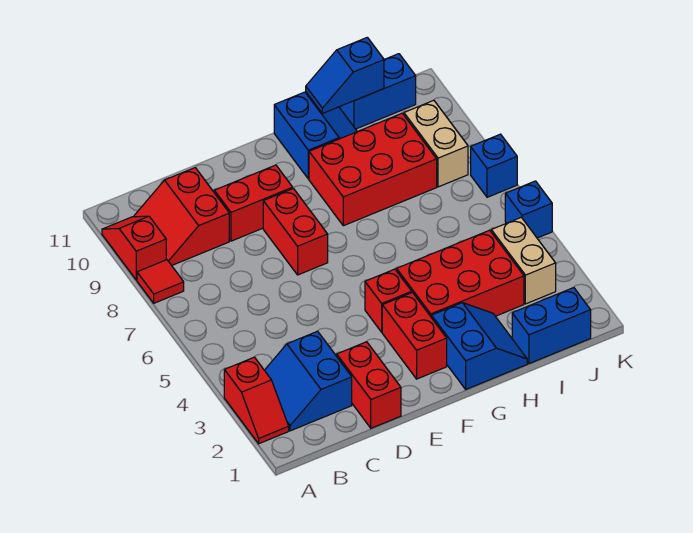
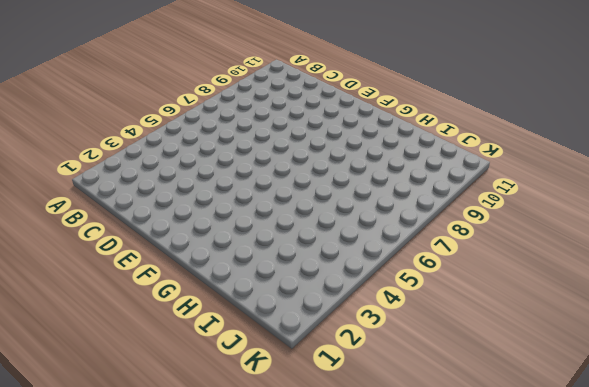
none -> red 1x2 slope [224,357,289,444]
none -> red 1x1 tile [137,260,184,303]
none -> red 1x2 slope [102,216,166,280]

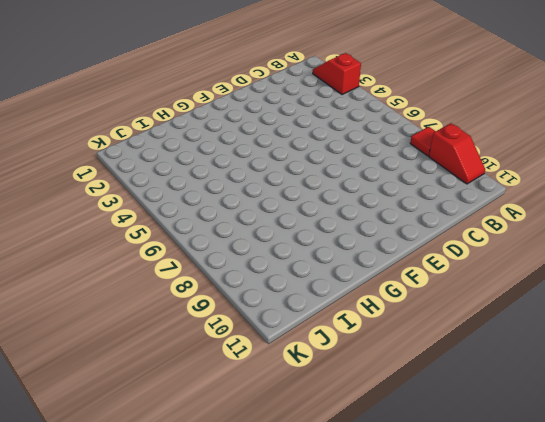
none -> blue 2x2 slope [264,331,352,431]
none -> red 2x2 slope [134,168,229,265]
none -> red 1x2 brick [337,342,401,428]

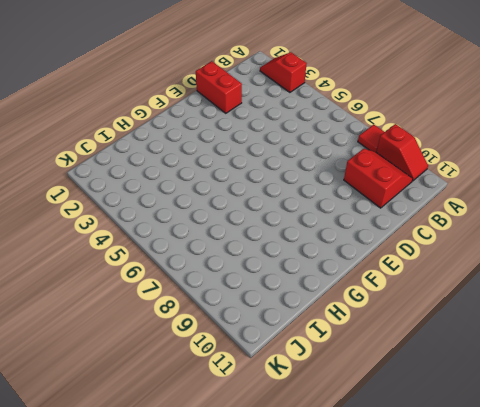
none -> blue 2x2 slope [264,331,352,431]
none -> red 1x2 brick [214,165,293,241]
none -> red 1x2 brick [263,188,328,275]

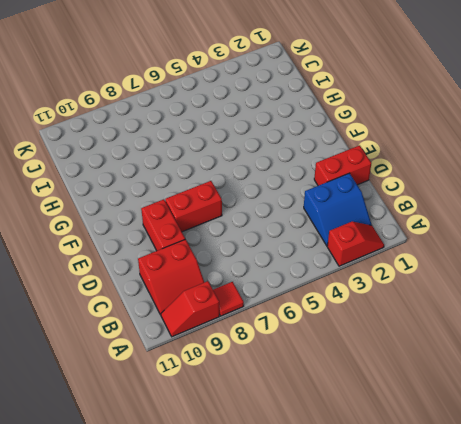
none -> red 1x2 brick [382,293,447,379]
none -> red 1x1 brick [365,269,412,332]
none -> blue 2x2 slope [432,303,527,389]

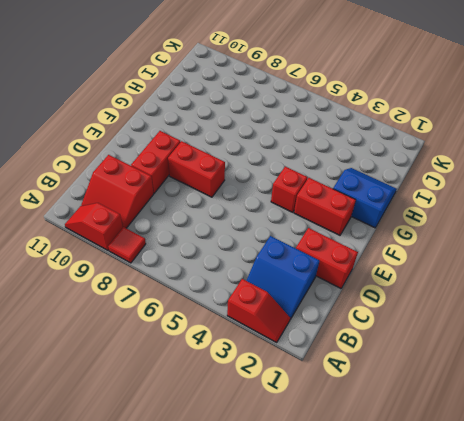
none -> red 2x3 brick [397,230,524,318]
none -> red 2x3 brick [309,113,437,226]
none -> blue 2x2 slope [274,92,357,179]

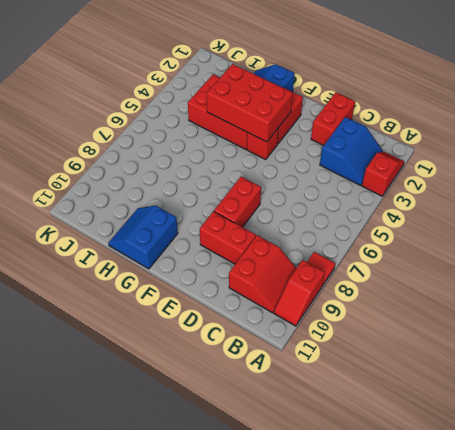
red 2x3 brick [207,64,293,142] -> red 2x3 brick moved to [309,113,437,226]
none -> blue 1x2 brick [512,287,591,364]
none -> blue 1x2 brick [339,54,416,129]
none -> tan 1x2 brick [491,217,556,304]

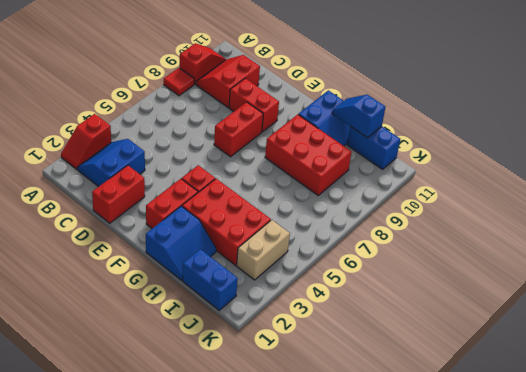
none -> tan 1x2 brick [404,100,468,187]
none -> blue 1x1 brick [505,181,552,238]
none -> blue 1x1 brick [471,134,517,197]

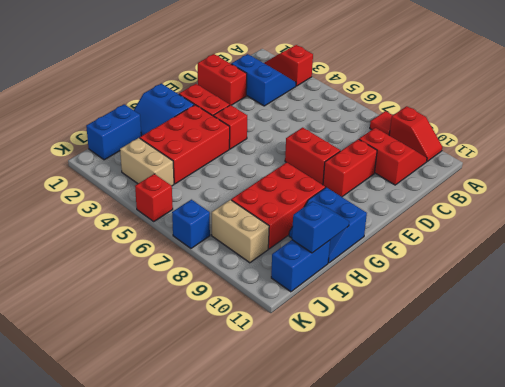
red 1x1 brick [135,174,173,221] -> blue 1x1 brick [505,181,552,238]

